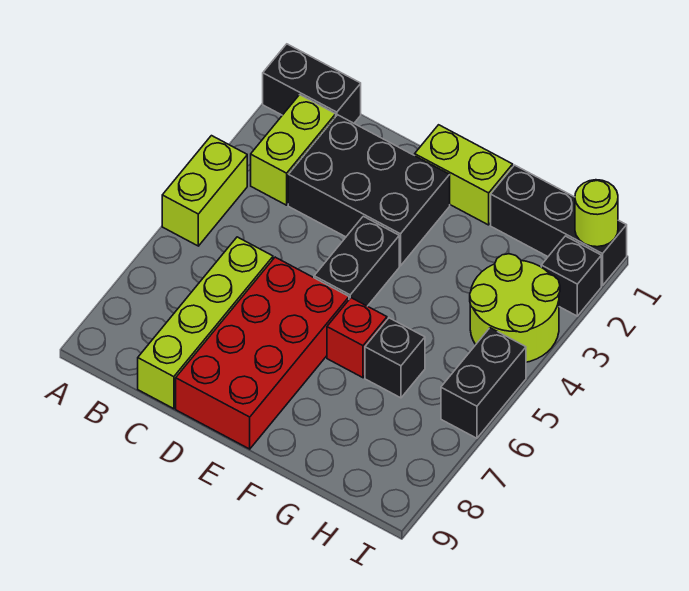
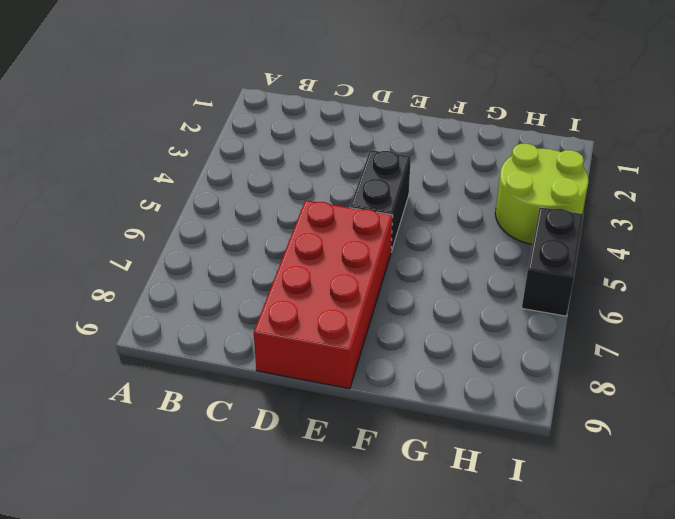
none -> black 1x2 brick [263,44,361,123]
none -> lime 1x2 brick [162,136,247,246]
none -> lime 1x2 brick [251,95,336,205]

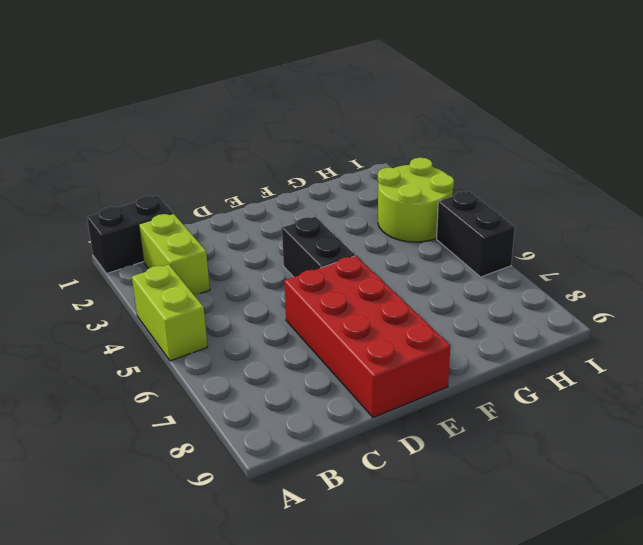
none -> black 2x3 brick [288,115,450,266]
none -> lime 1x4 brick [138,237,273,409]
none -> lime 1x2 brick [415,125,513,225]

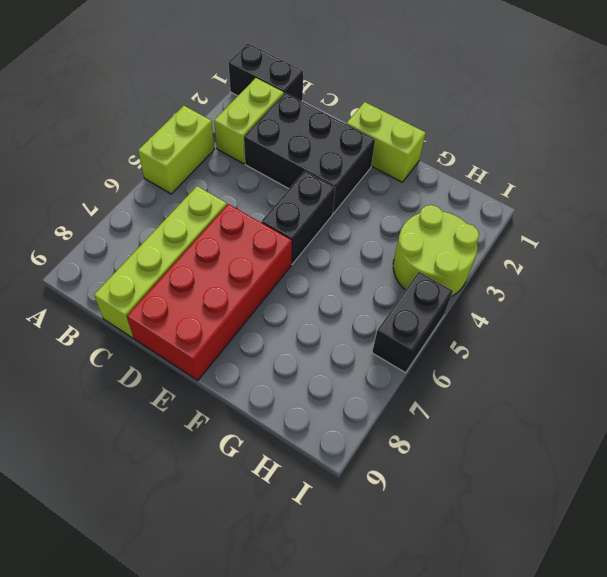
none -> red 1x1 brick [327,298,387,378]
none -> black 1x3 brick [491,165,627,286]
none -> black 1x1 brick [365,318,425,398]

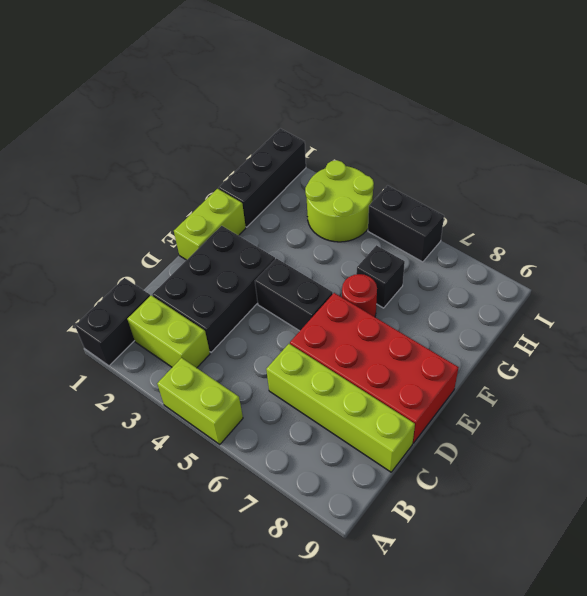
red 1x1 round brick [342,274,377,317] -> red 1x1 brick [327,298,387,378]
none -> black 1x1 brick [541,236,601,316]
none -> lime 1x1 round brick [575,180,618,247]

